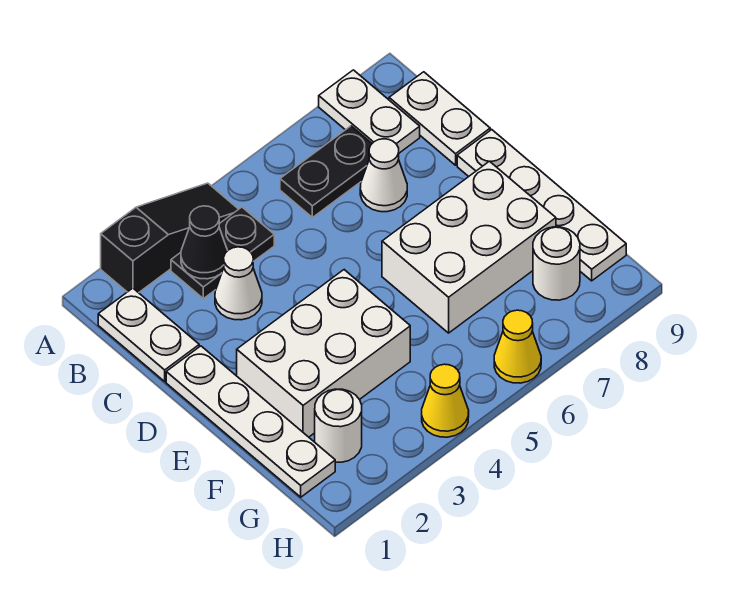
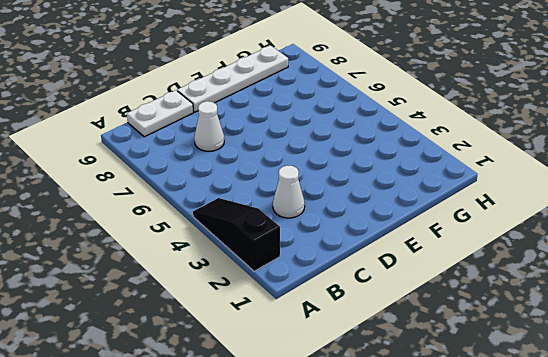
none -> white 1x2 plate [319,70,420,153]
none -> white 1x2 plate [98,288,199,381]
none -> black 1x2 plate [171,207,274,299]

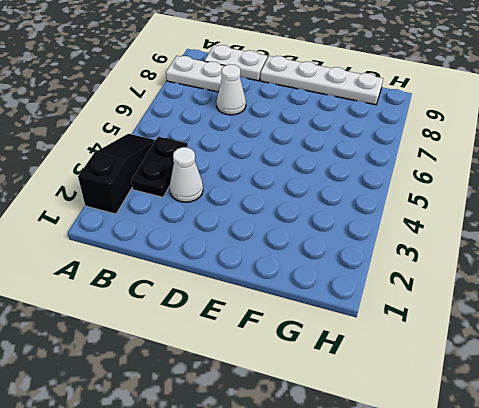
none -> white 1x2 plate [98,288,199,381]
none -> black 1x2 plate [280,126,372,217]
none -> white 1x4 plate [166,346,335,497]

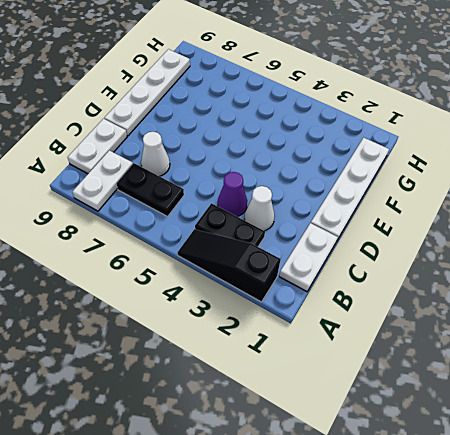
purple 1x1 cone [218,172,247,216] -> none
none -> white 2x3 brick [237,270,410,437]
none -> white 2x3 brick [382,161,556,333]
none -> white 1x1 round brick [315,389,362,462]

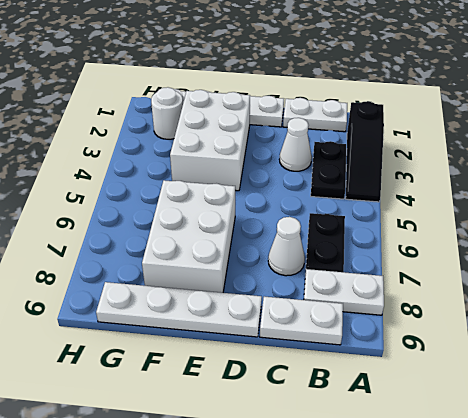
none -> white 1x1 round brick [533,227,580,300]
none -> yellow 1x1 cone [422,364,469,437]
none -> yellow 1x1 cone [494,310,541,383]

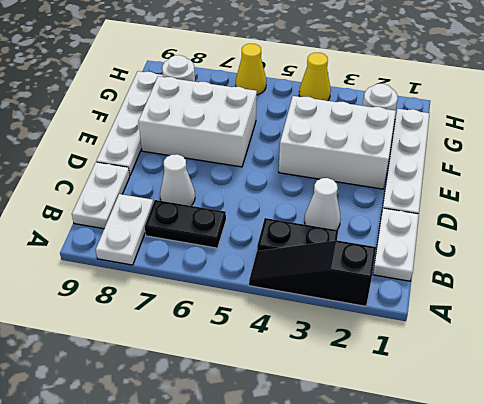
none -> black 1x1 cone [181,206,228,279]

